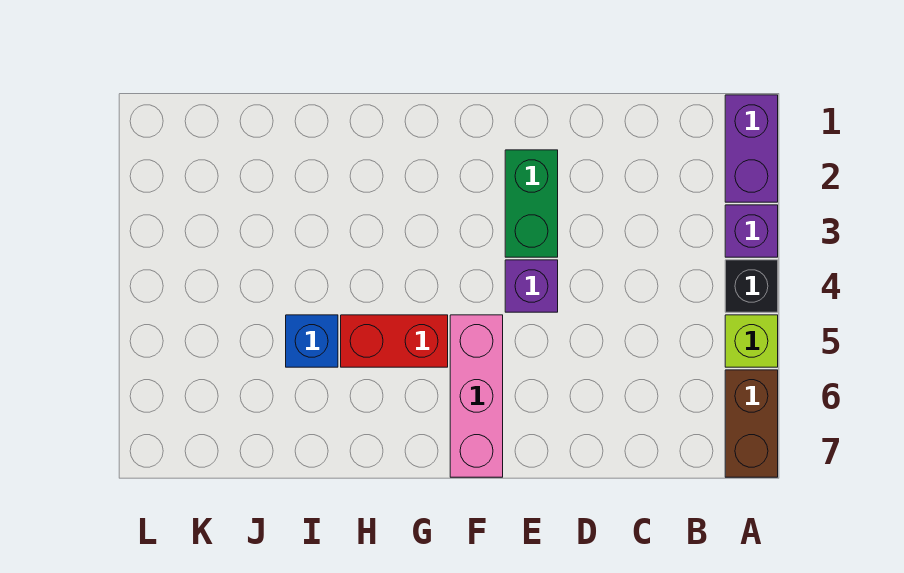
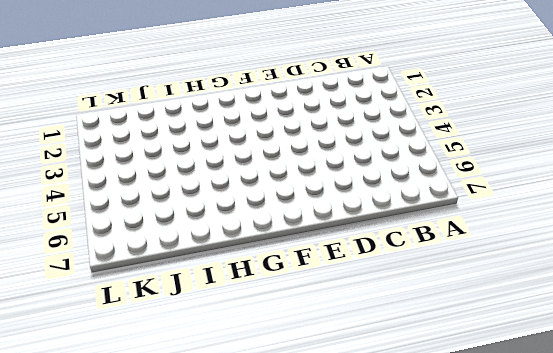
none -> purple 1x2 brick [725,95,778,202]
none -> purple 1x1 brick [725,205,778,257]

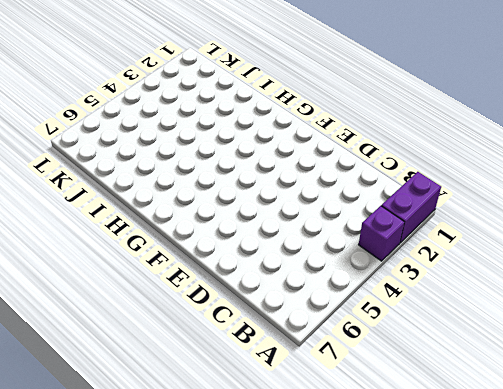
none -> black 1x1 brick [725,260,778,312]
none -> lime 1x1 brick [725,315,778,367]

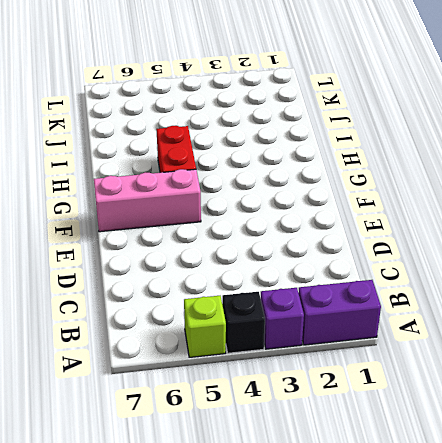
none -> brown 1x2 brick [725,370,778,477]
none -> green 1x2 brick [505,150,558,257]

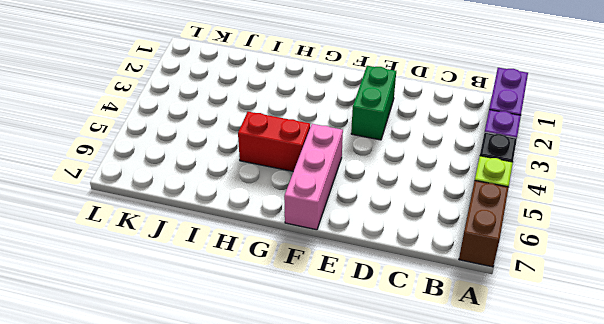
none -> purple 1x1 brick [505,260,558,312]
none -> blue 1x1 brick [286,315,338,367]

